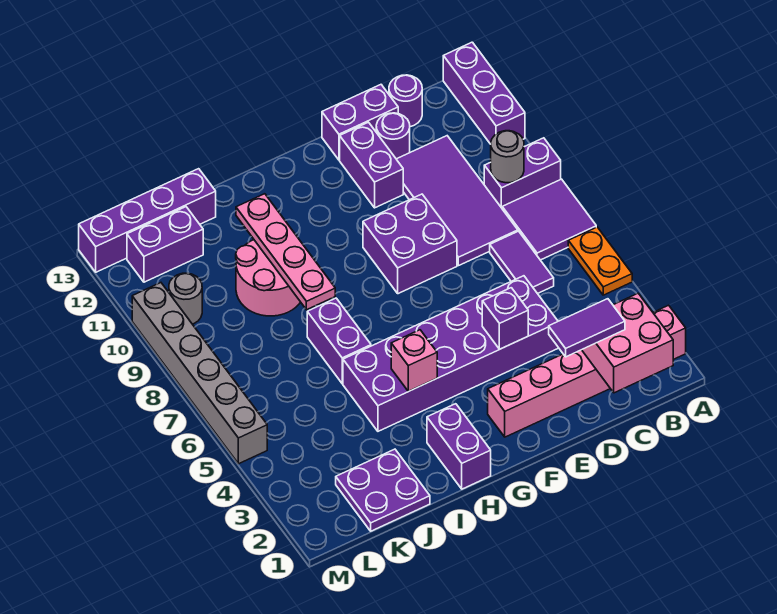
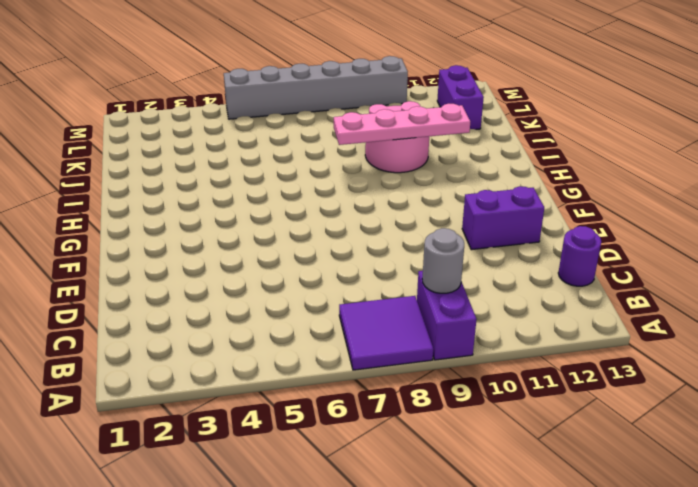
none -> pink 1x6 brick [488,305,686,437]
none -> orange 1x2 plate [568,227,632,295]
none -> purple 1x3 brick [443,42,525,144]

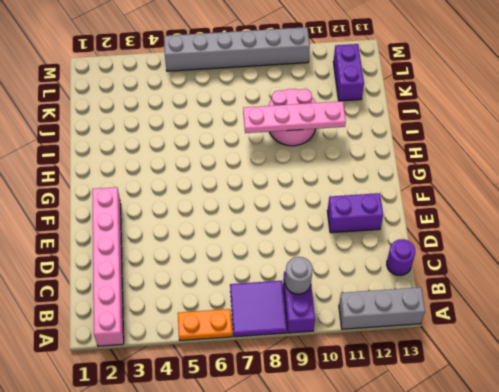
grey 1x3 brick [339,287,425,329] -> purple 1x3 brick [443,42,525,144]
none -> purple 1x2 tile [490,231,554,294]
none -> purple 2x4 tile [397,136,518,266]
none -> purple 2x6 brick [343,276,558,431]

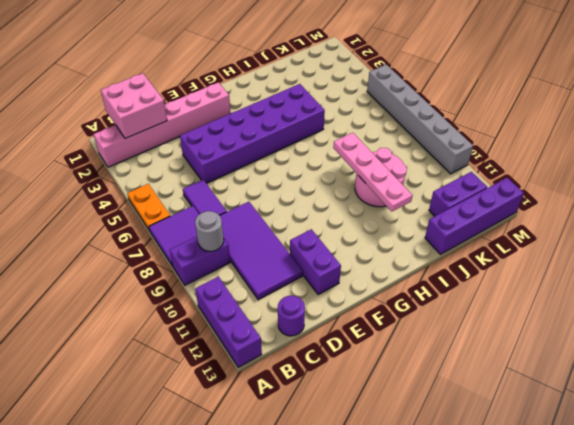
none -> purple 1x1 round brick [376,113,410,159]
none -> purple 1x2 brick [322,85,398,160]
none -> purple 2x2 brick [363,194,457,294]

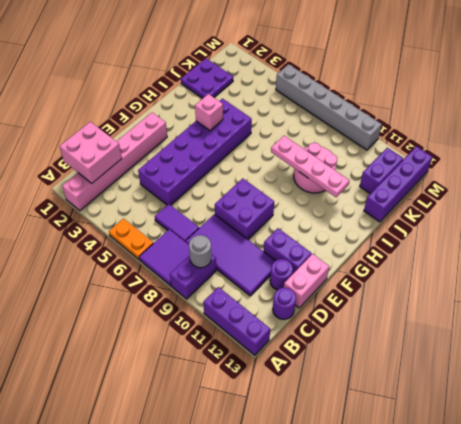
pink 1x2 brick [284,254,329,308] -> purple 1x2 brick [322,85,398,160]
none -> purple 1x2 brick [427,404,491,489]
none -> purple 1x2 brick [307,298,371,384]
none -> grey 1x1 round brick [169,273,202,324]

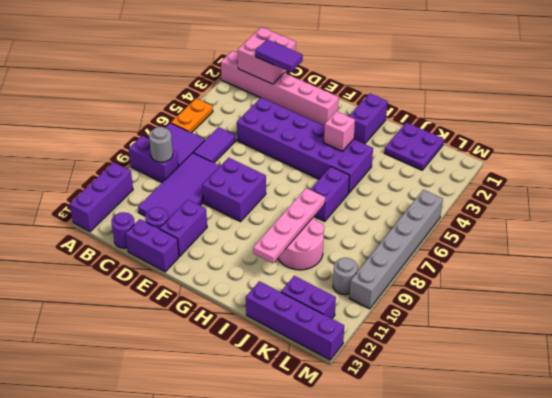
none -> purple 1x1 brick [482,288,528,349]

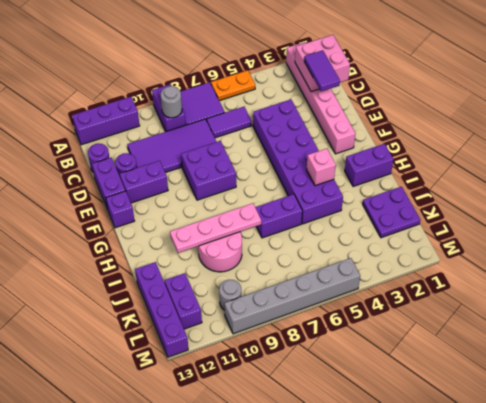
purple 1x1 brick [106,191,134,228] -> purple 1x1 brick moved to [482,288,528,349]

